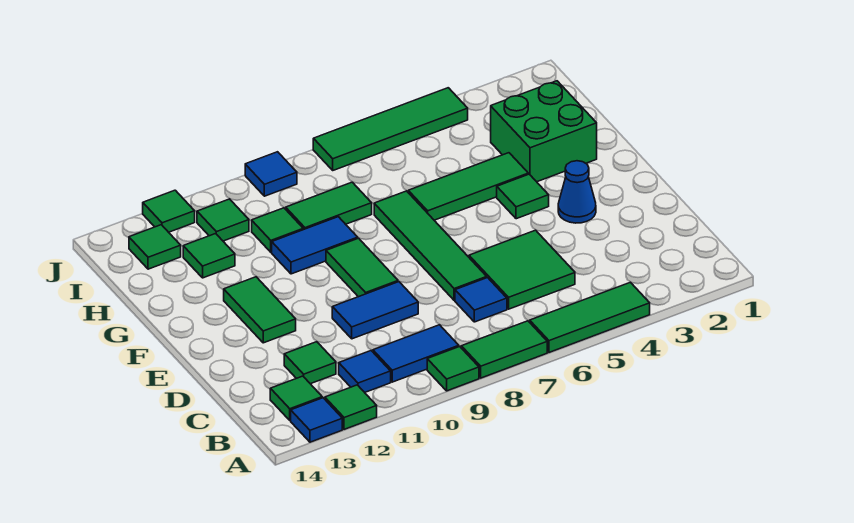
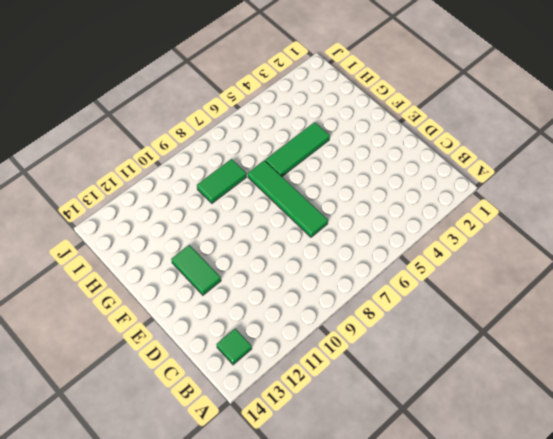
none -> green 1x3 tile [530,282,650,352]
none -> green 1x2 tile [461,321,547,378]
none -> green 1x1 tile [427,347,479,391]

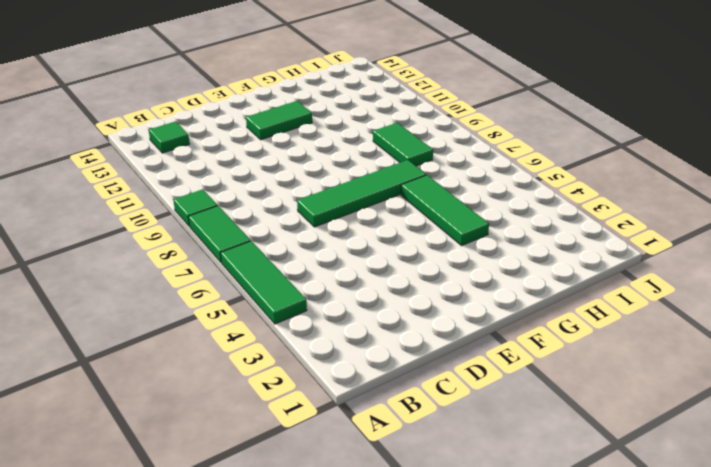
none -> green 1x1 tile [325,385,377,429]
none -> blue 1x1 tile [291,398,342,442]
none -> blue 1x2 tile [373,325,459,382]

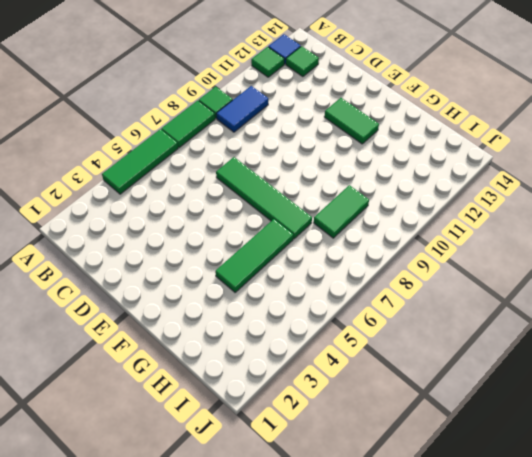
none -> blue 1x1 tile [339,351,391,392]
none -> green 2x2 tile [469,230,575,309]
none -> blue 1x1 tile [455,278,507,322]

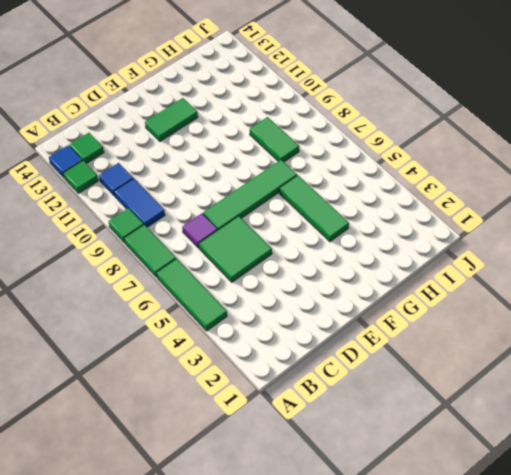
purple 1x1 tile [182,213,218,248] -> blue 1x1 tile [455,278,507,322]
none -> green 1x1 tile [284,342,336,384]
none -> blue 1x2 tile [332,282,418,339]
none -> blue 1x1 cone [558,161,596,223]

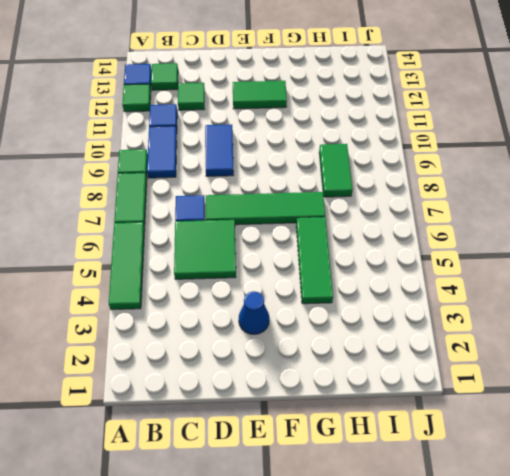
none -> green 1x2 tile [326,238,398,297]
none -> green 1x1 tile [497,174,549,219]
none -> green 2x2 brick [491,81,597,182]

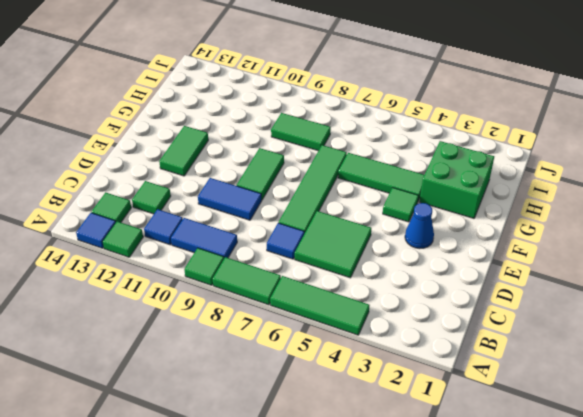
none -> blue 1x2 tile [272,217,358,274]
none -> green 1x1 tile [252,208,303,252]
none -> green 1x1 tile [183,234,235,278]

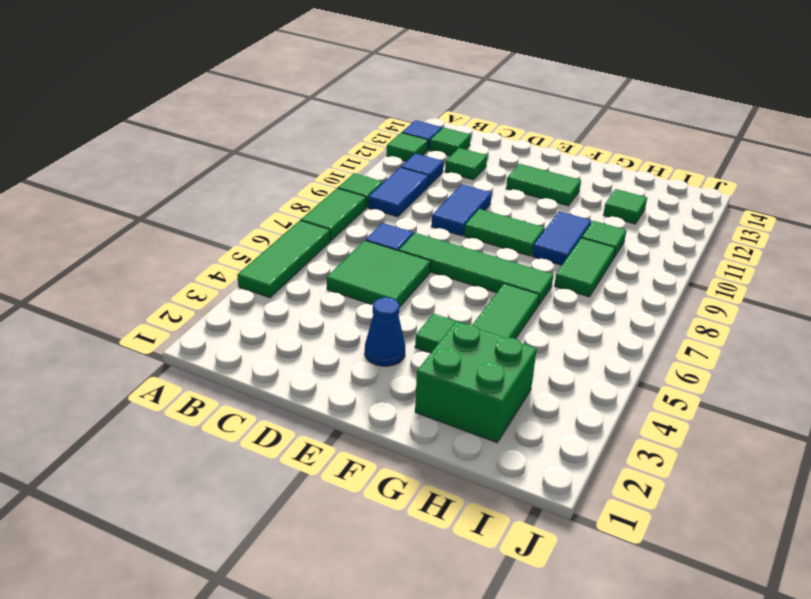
none -> green 1x1 tile [197,199,249,241]
none -> green 1x1 tile [129,225,181,269]
none -> green 1x4 tile [313,88,468,170]

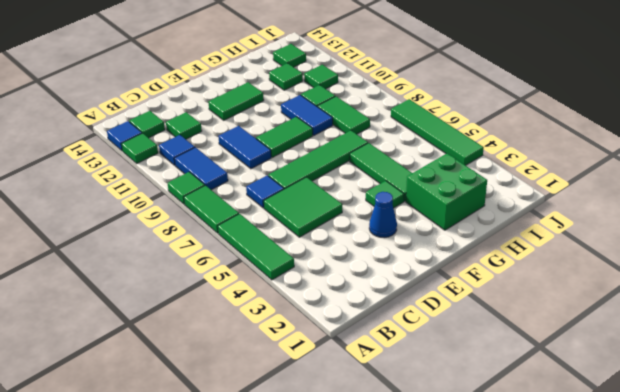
none -> blue 1x1 tile [245,152,297,196]
none -> green 1x1 tile [143,190,195,232]

